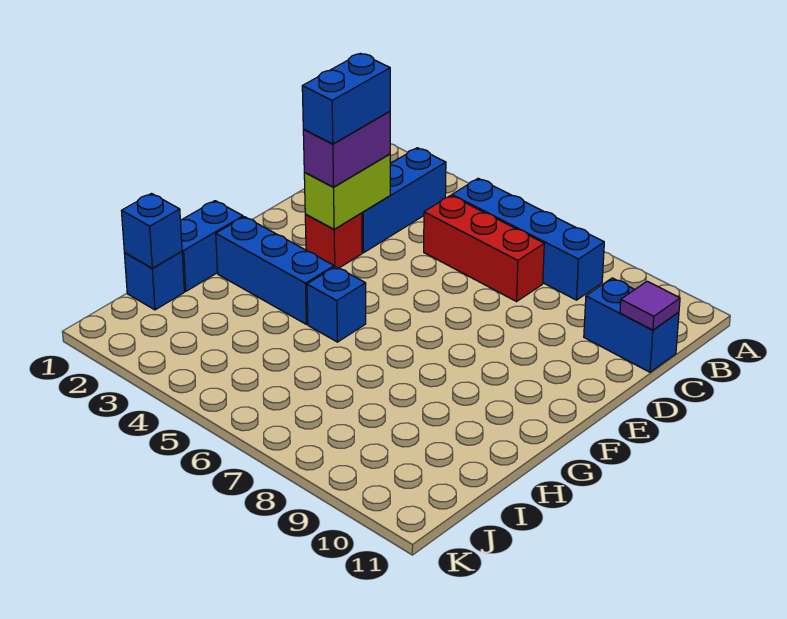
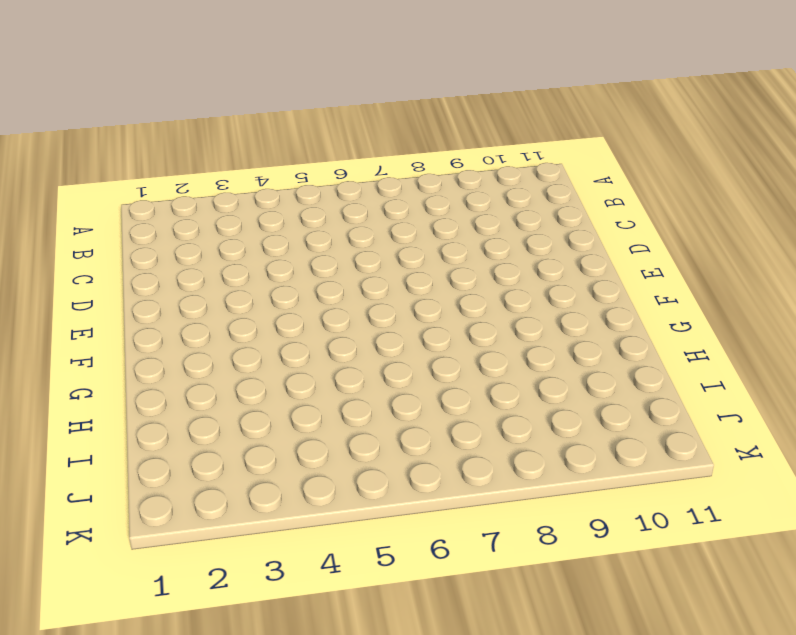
none -> blue 1x3 brick [362,148,446,253]
none -> blue 1x4 brick [452,178,604,300]
none -> red 1x3 brick [424,195,544,301]

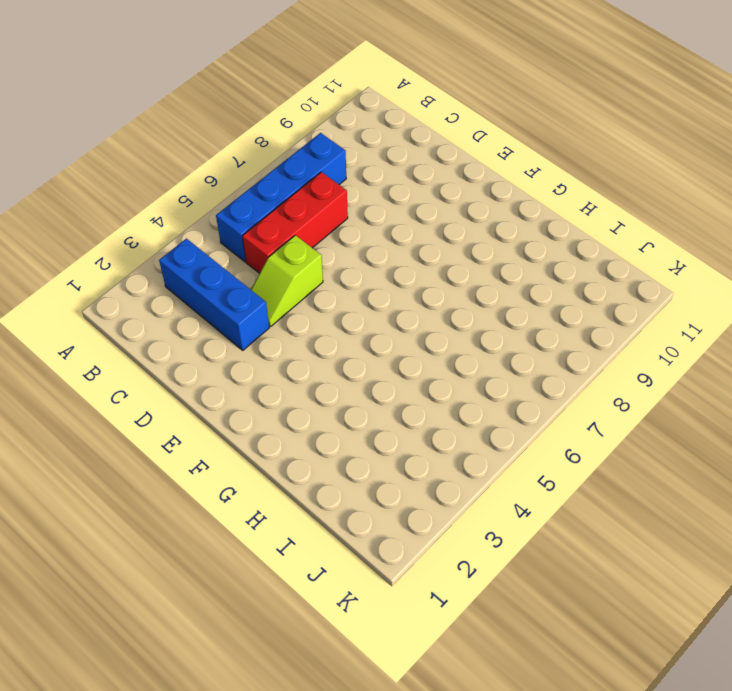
lime 1x2 slope [251,235,323,326] -> none
none -> blue 1x2 brick [584,278,679,372]
none -> red 1x1 brick [305,213,362,268]
none -> blue 1x2 brick [180,201,243,291]

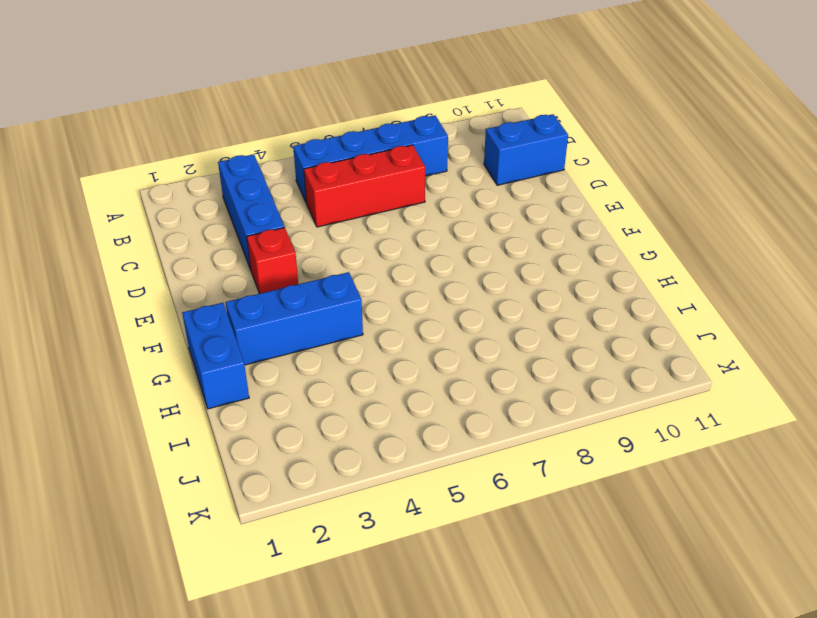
none -> blue 1x1 brick [307,267,366,342]
none -> blue 1x1 brick [124,252,184,310]
none -> purple 1x1 tile [620,281,680,330]

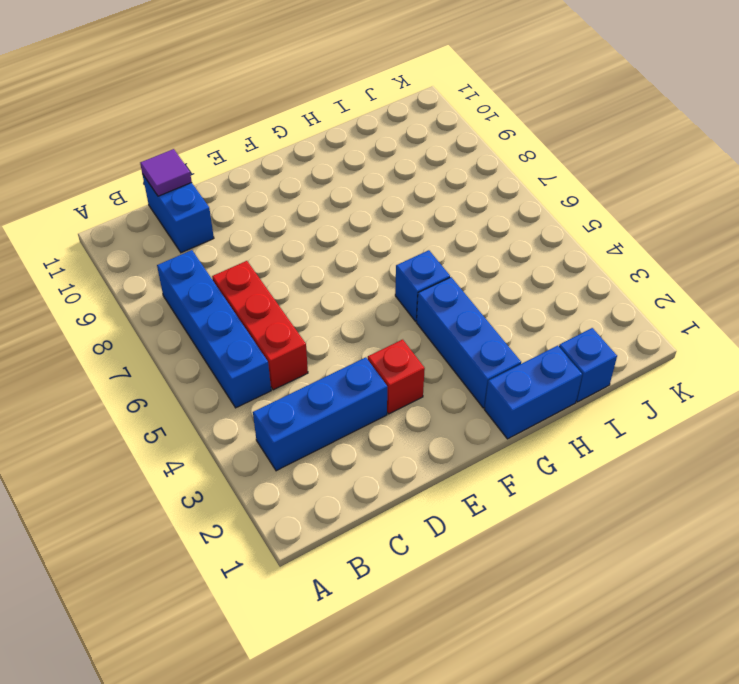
none -> lime 1x2 brick [304,154,390,229]
none -> blue 1x1 brick [122,194,182,268]
none -> purple 1x2 brick [303,111,390,187]

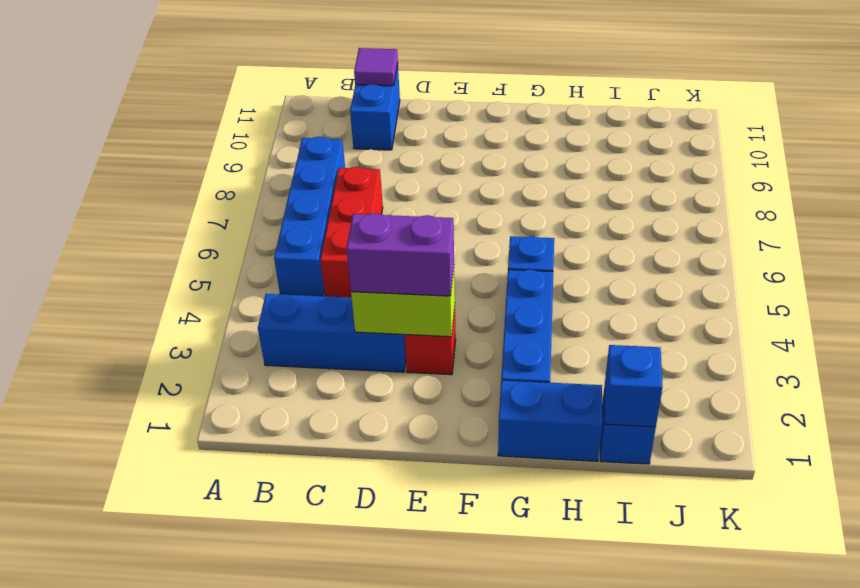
none -> blue 1x2 brick [302,53,390,144]

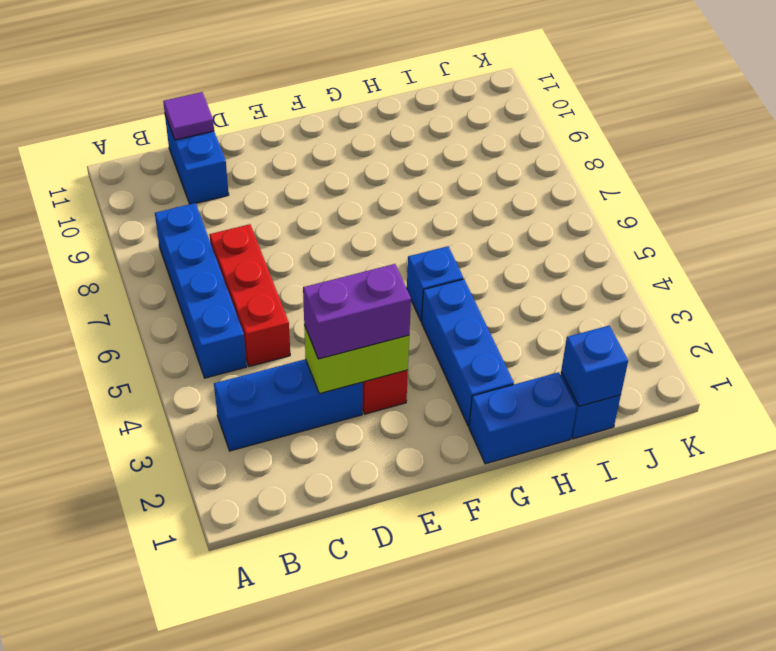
none -> blue 1x2 brick [302,53,390,144]

